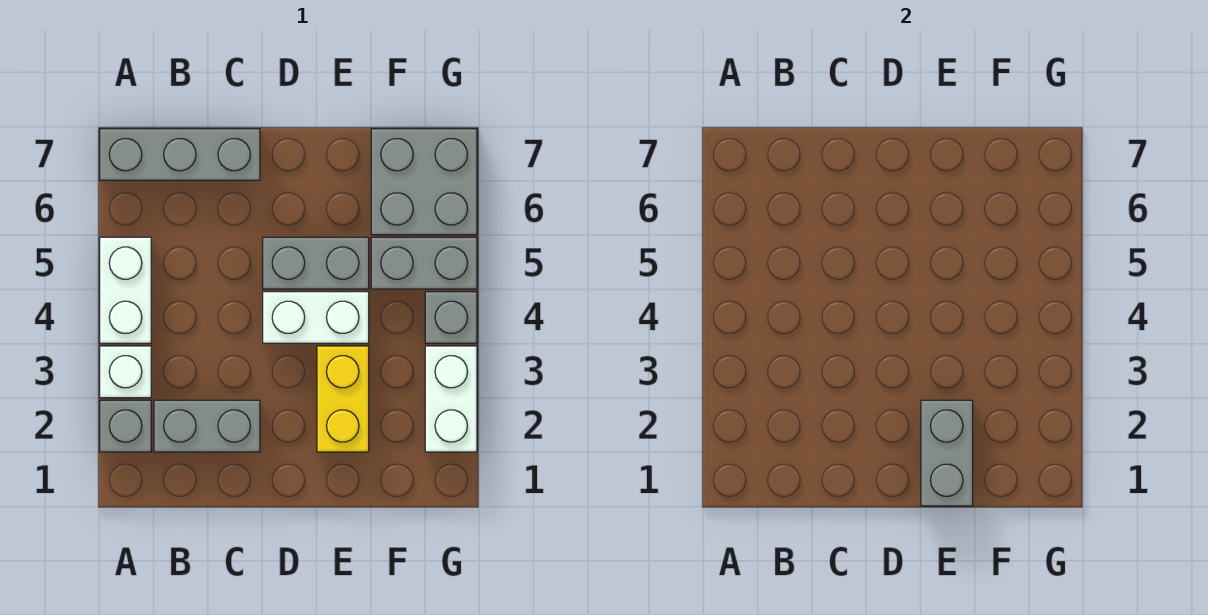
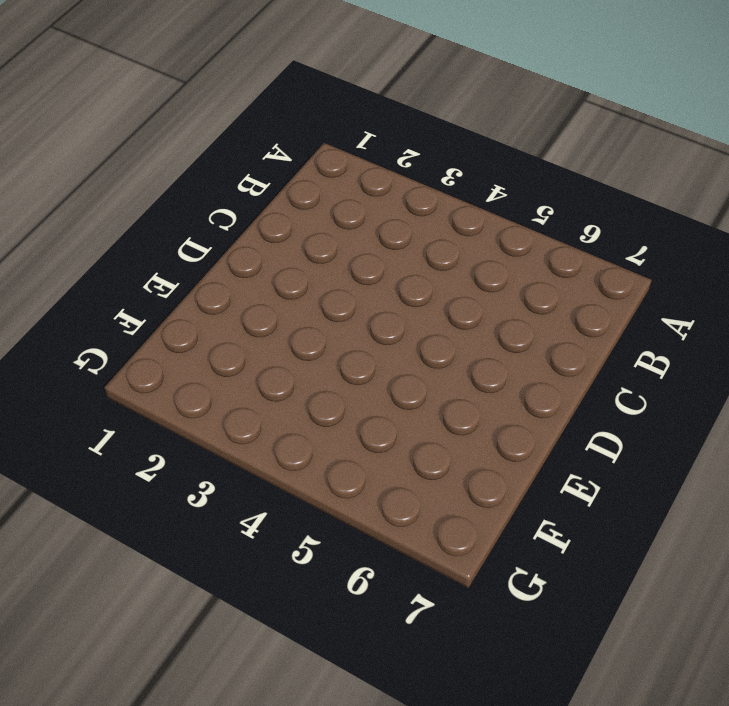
none -> grey 1x1 brick [100,400,151,452]
none -> white 1x1 brick [100,346,151,398]
none -> white 1x2 brick [100,237,151,343]

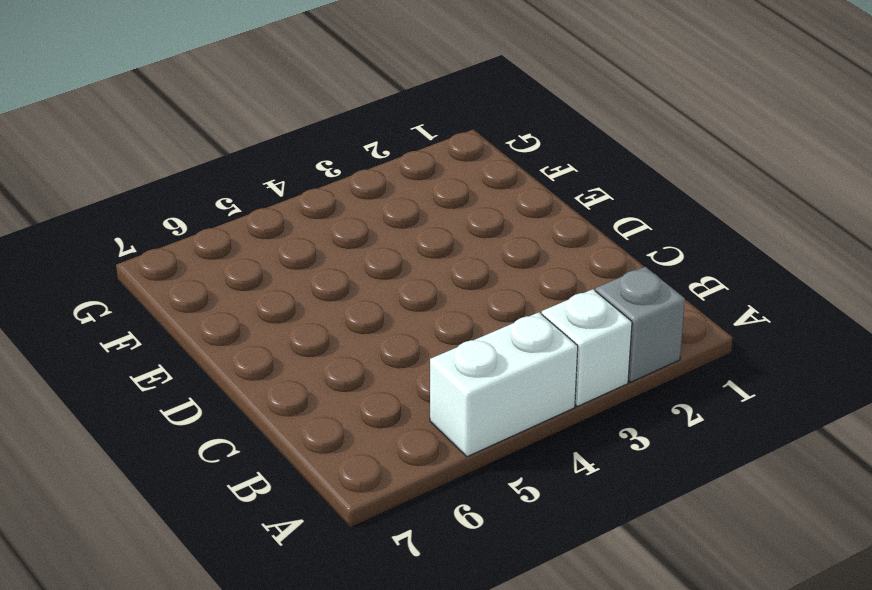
none -> grey 1x3 brick [100,129,260,180]
none -> grey 1x2 brick [154,400,260,452]
none -> white 1x2 brick [263,292,369,343]

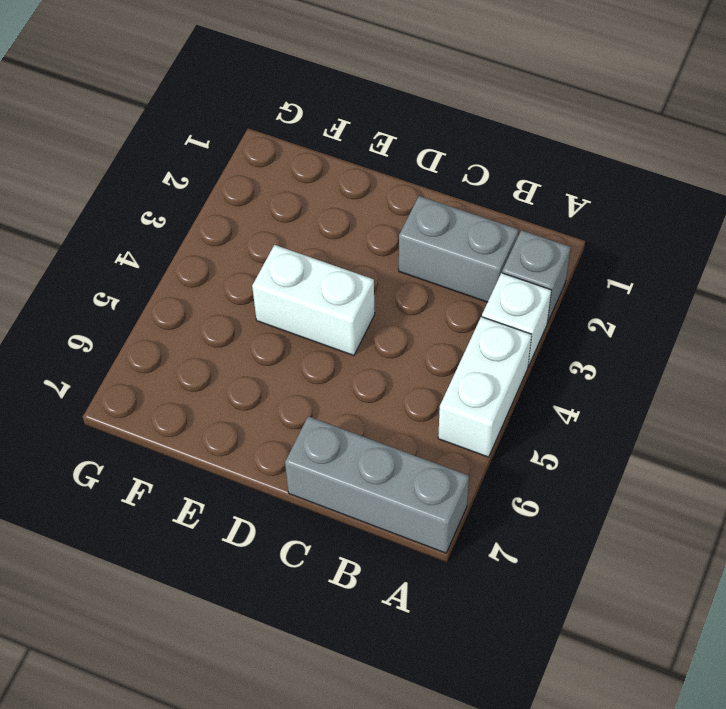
none -> grey 1x2 brick [263,237,369,289]
none -> yellow 1x2 brick [317,346,369,452]
none -> grey 1x2 brick [371,237,477,289]

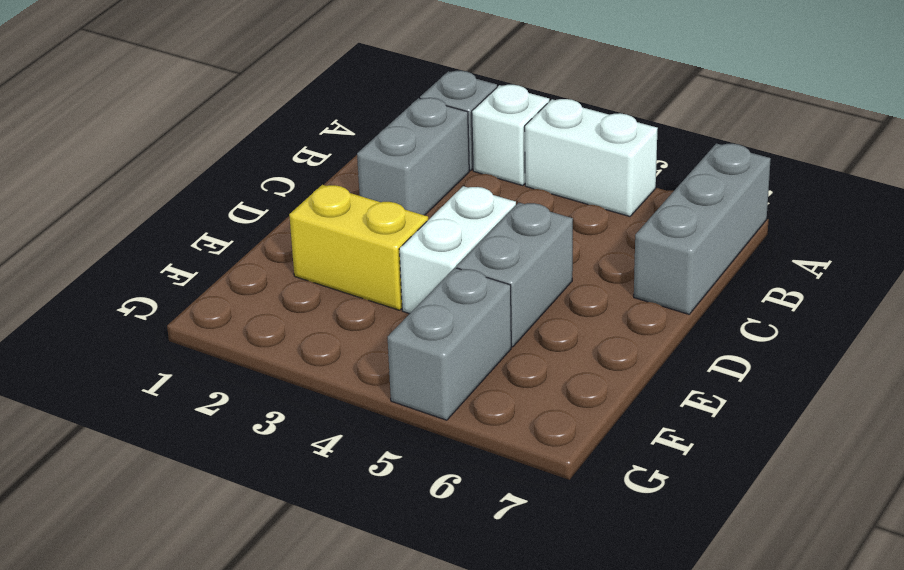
none -> grey 2x2 brick [371,129,477,235]
none -> white 1x2 brick [425,346,477,452]
none -> grey 1x1 brick [425,292,477,343]

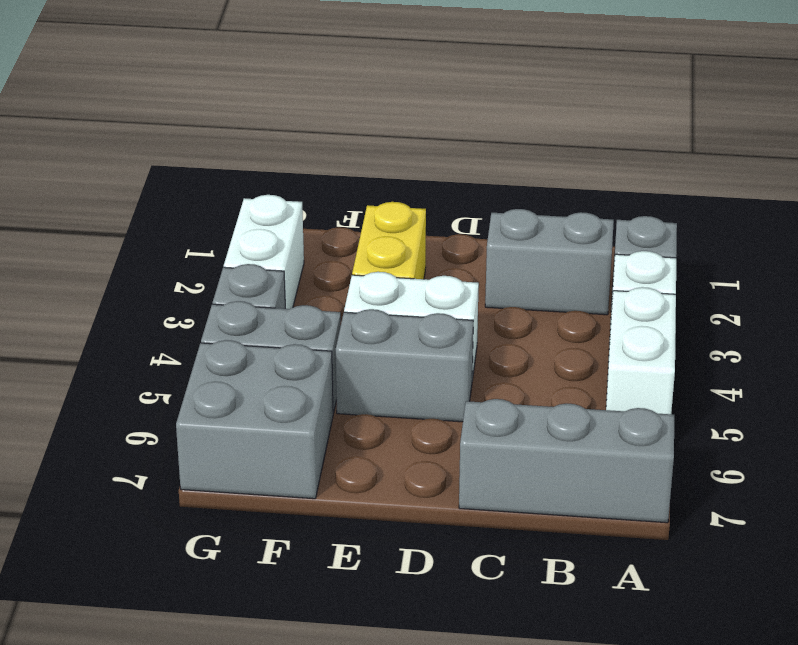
none -> grey 1x2 brick [921,400,973,506]

